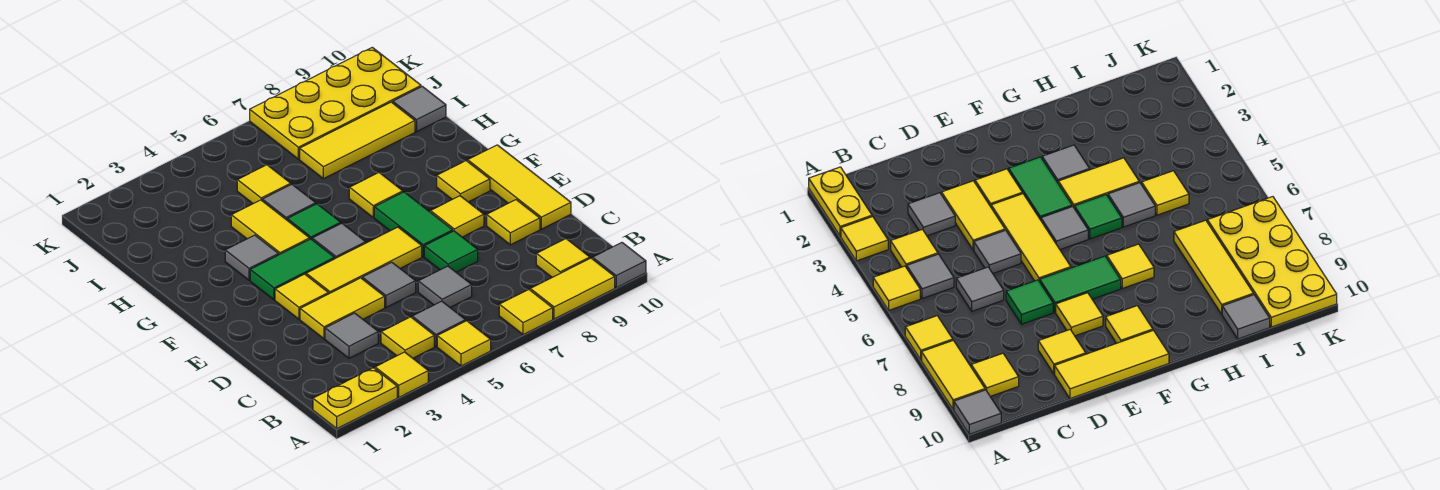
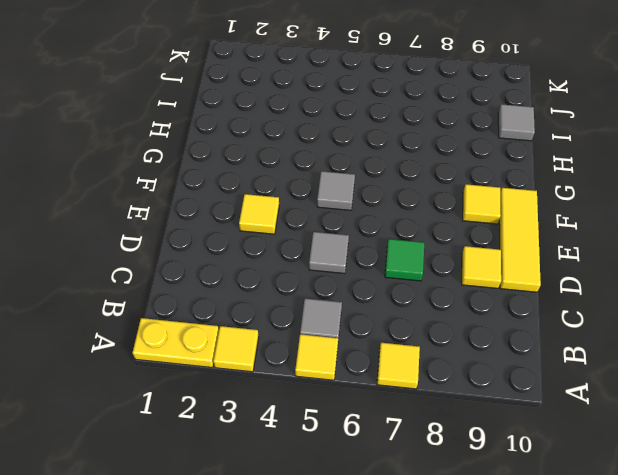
none -> yellow 1x2 tile [530,258,615,319]
none -> grey 1x1 tile [593,243,646,288]
none -> yellow 1x1 tile [381,317,434,358]
none -> yellow 1x1 tile [536,239,590,277]

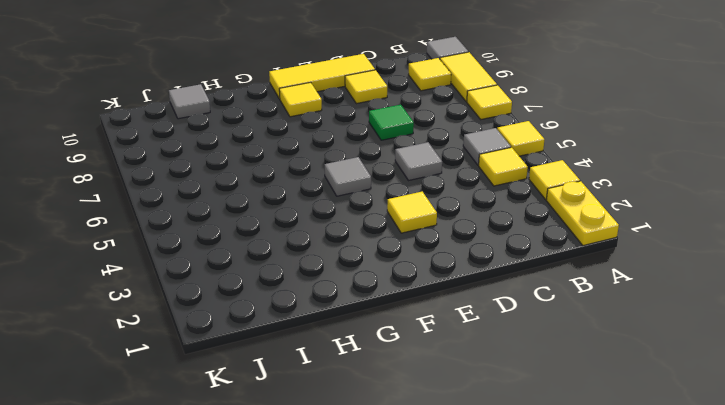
none -> grey 1x1 tile [325,313,378,358]
none -> grey 1x1 tile [418,266,472,307]
none -> yellow 1x2 tile [300,278,385,339]
none -> yellow 1x3 tile [306,227,422,294]

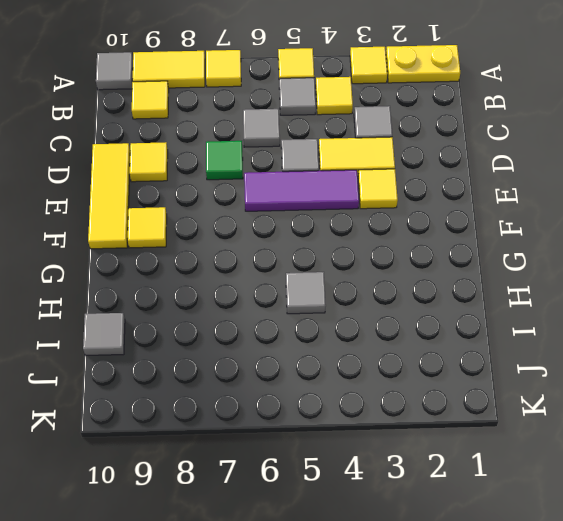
purple 1x3 tile [244,170,359,211] -> yellow 1x3 tile [306,227,422,294]
none -> green 1x2 tile [374,192,453,257]
none -> yellow 1x1 tile [430,196,484,237]
none -> green 1x2 tile [250,239,335,300]
none -> grey 1x1 tile [312,223,366,258]

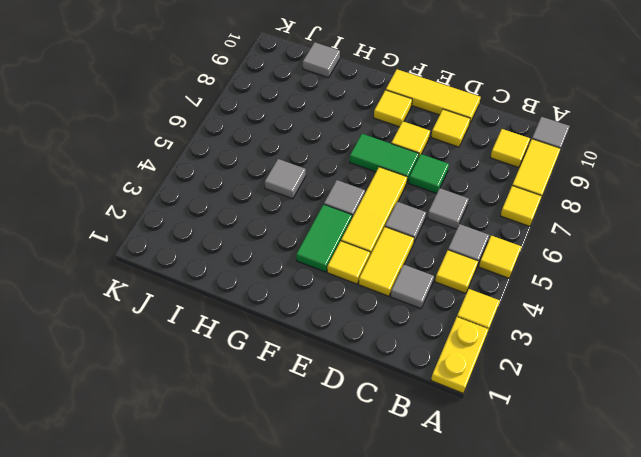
none -> grey 1x1 tile [225,235,279,280]
none -> yellow 1x2 tile [231,200,310,255]
none -> green 1x1 tile [287,204,341,239]
none -> yellow 1x1 tile [349,173,403,218]

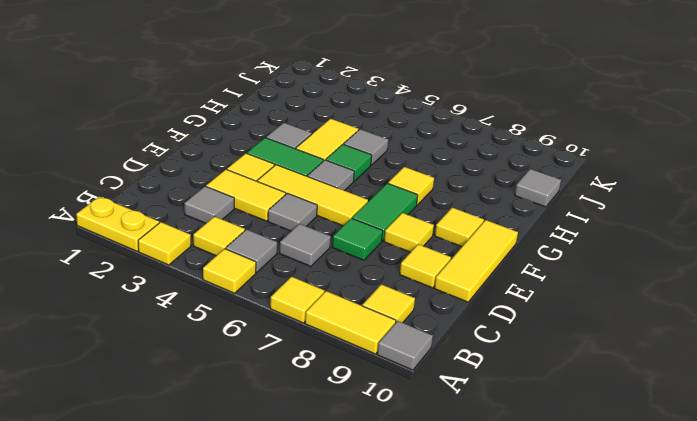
none -> yellow 1x1 tile [237,165,291,204]
none -> yellow 1x3 tile [300,102,415,179]
none -> yellow 2x4 plate [250,47,421,159]

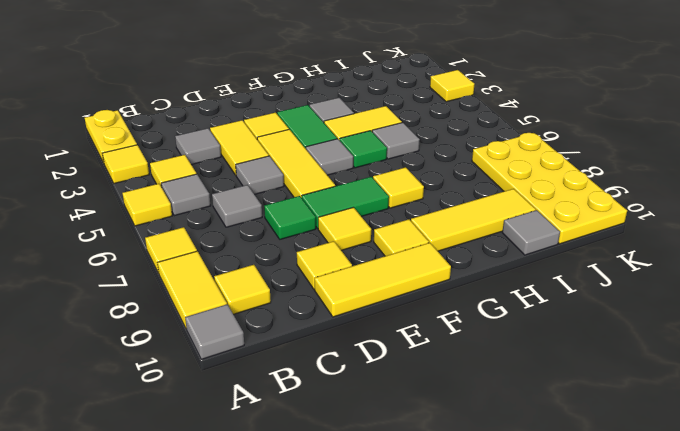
yellow 1x3 tile [411,189,536,251] -> yellow 1x3 tile turned to [300,102,415,179]
yellow 1x1 tile [430,70,474,102] -> yellow 1x1 tile moved to [237,165,291,204]

